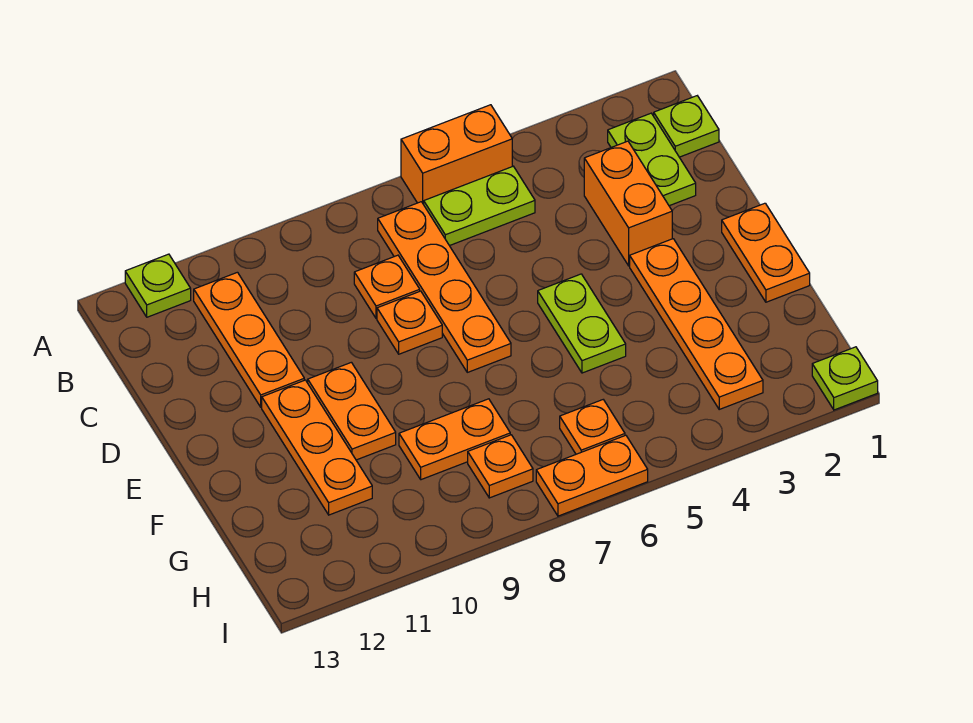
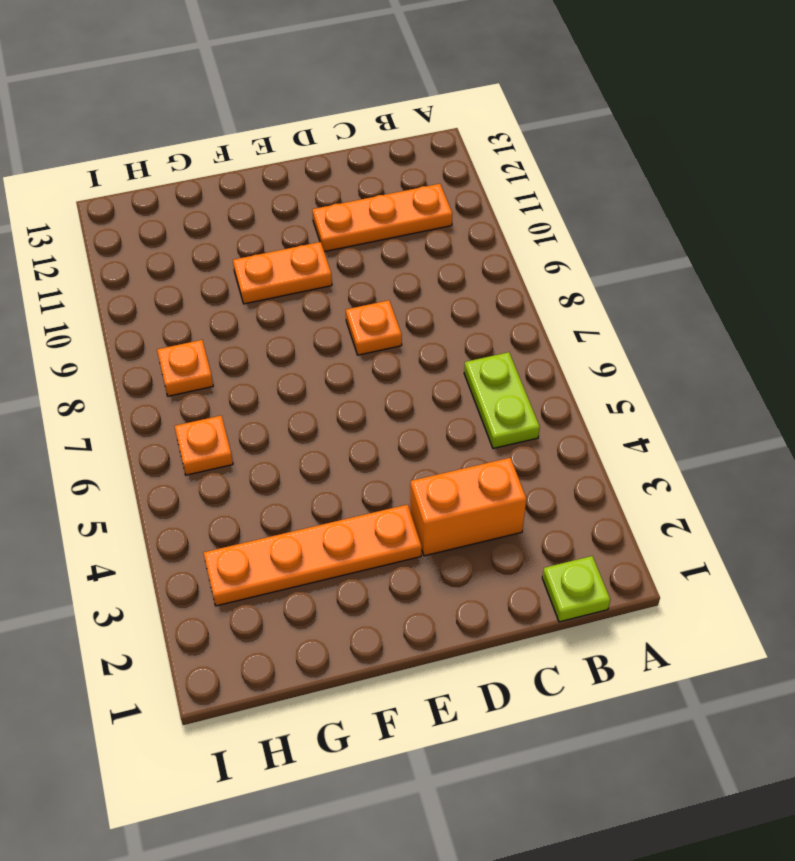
none -> orange 1x2 brick [401,105,512,204]
none -> lime 1x1 plate [125,254,191,317]
none -> lime 1x2 plate [608,113,696,206]

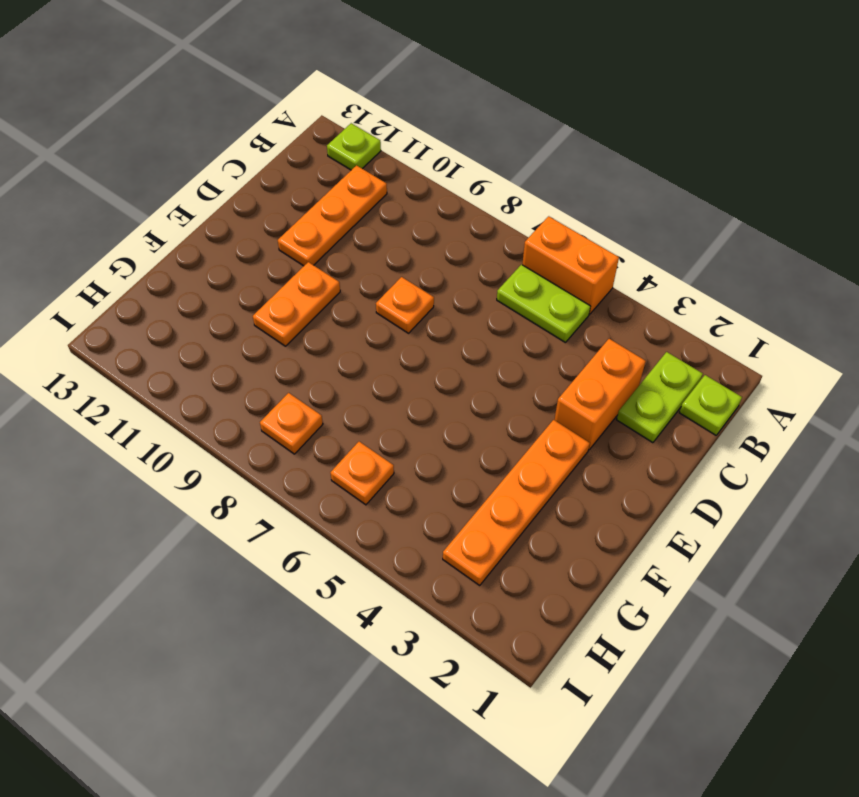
none -> orange 1x4 plate [378,202,511,372]
none -> orange 1x1 plate [354,255,420,318]
none -> orange 1x2 plate [722,203,810,302]

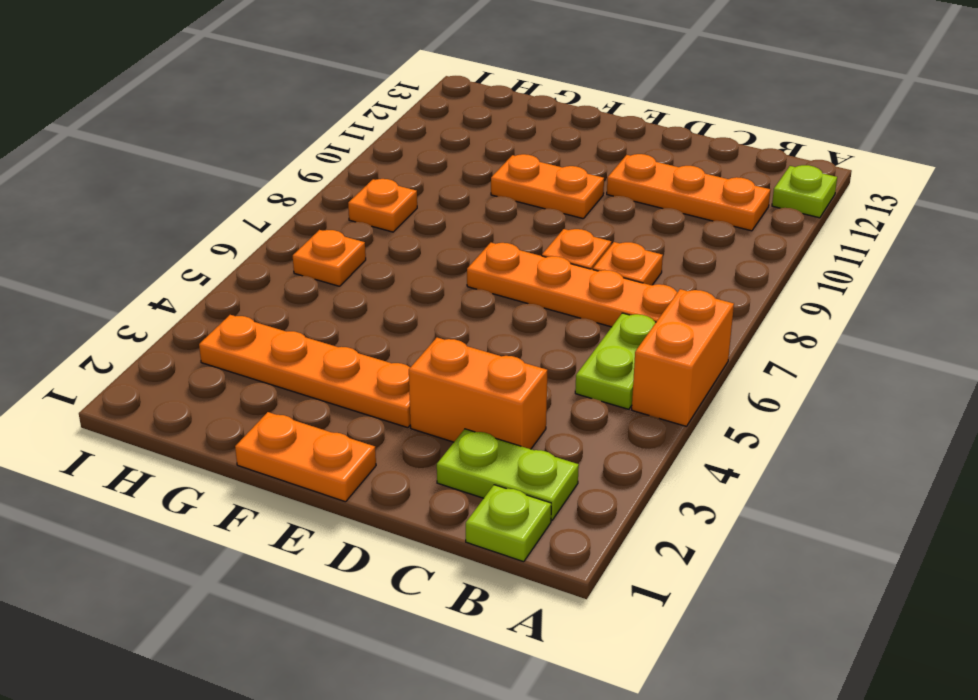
none -> lime 1x2 plate [538,274,626,373]
none -> orange 1x3 plate [262,380,372,515]
none -> orange 1x2 plate [399,399,510,480]

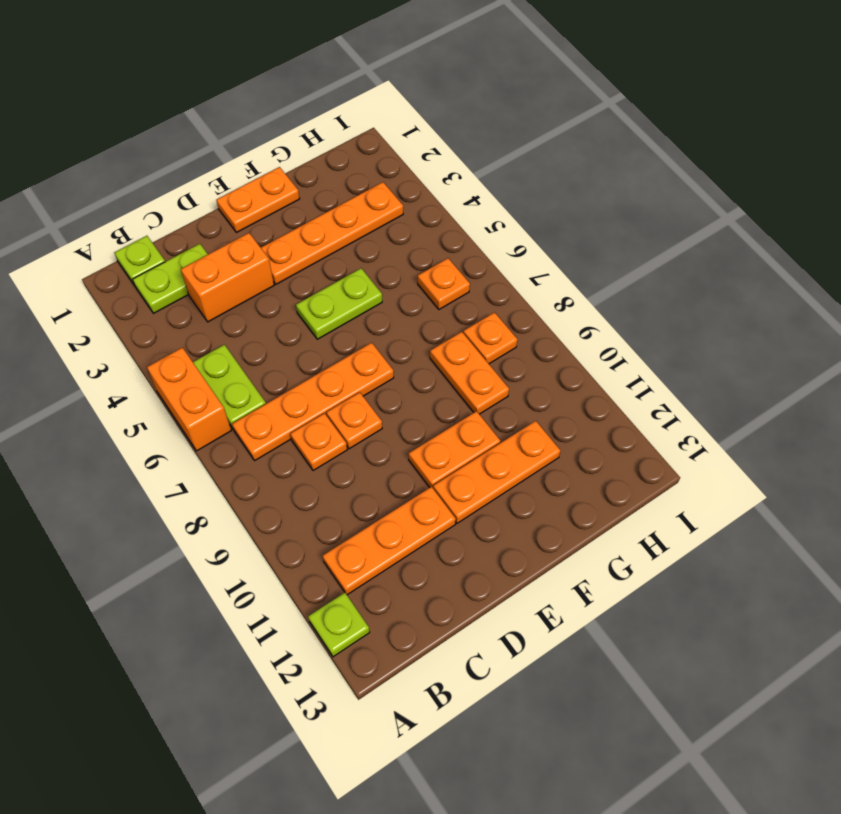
none -> lime 1x1 plate [812,347,878,410]
none -> orange 1x2 plate [536,435,648,516]

